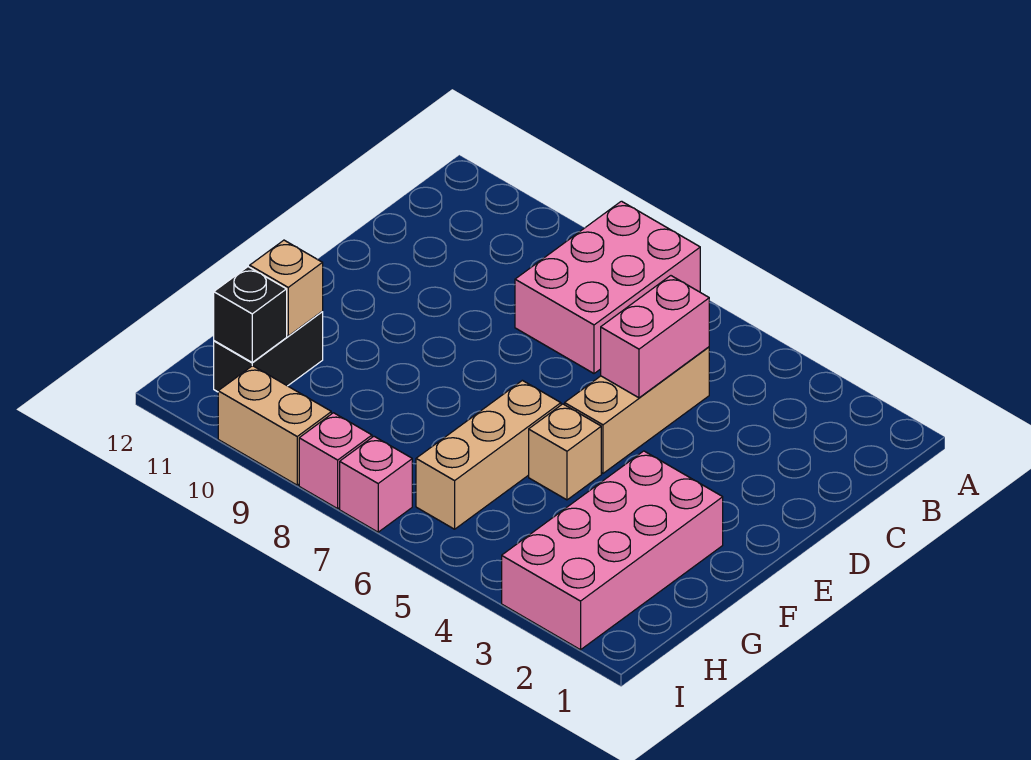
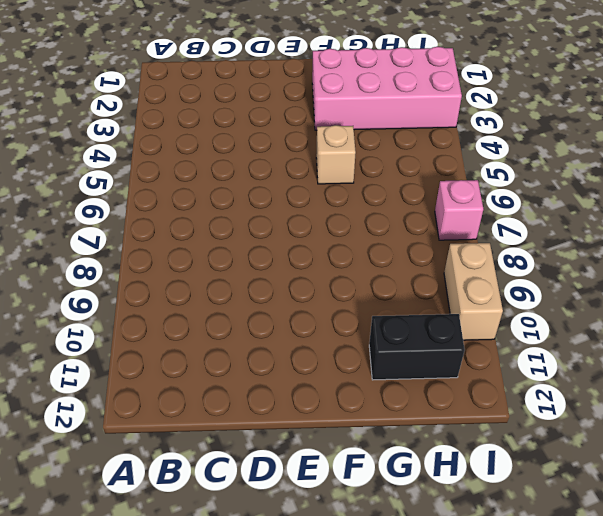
none -> pink 2x3 brick [515,201,700,373]
none -> tan 1x3 brick [565,347,709,473]
none -> tan 1x3 brick [416,380,561,529]

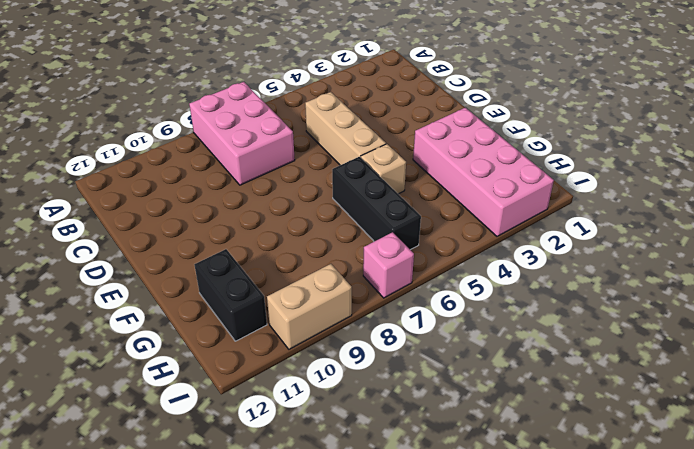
black 1x3 brick [332,157,421,250] -> tan 1x3 brick [416,380,561,529]
none -> pink 1x1 brick [299,413,372,509]
none -> pink 1x2 brick [601,276,709,398]
none -> tan 1x1 brick [250,240,323,336]

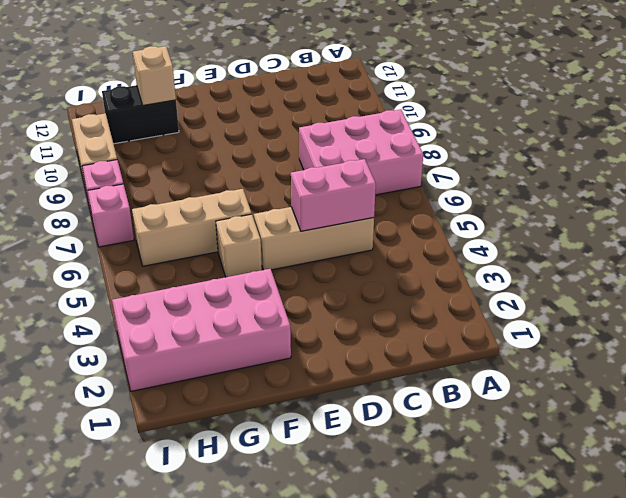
none -> black 1x1 brick [214,267,287,363]

